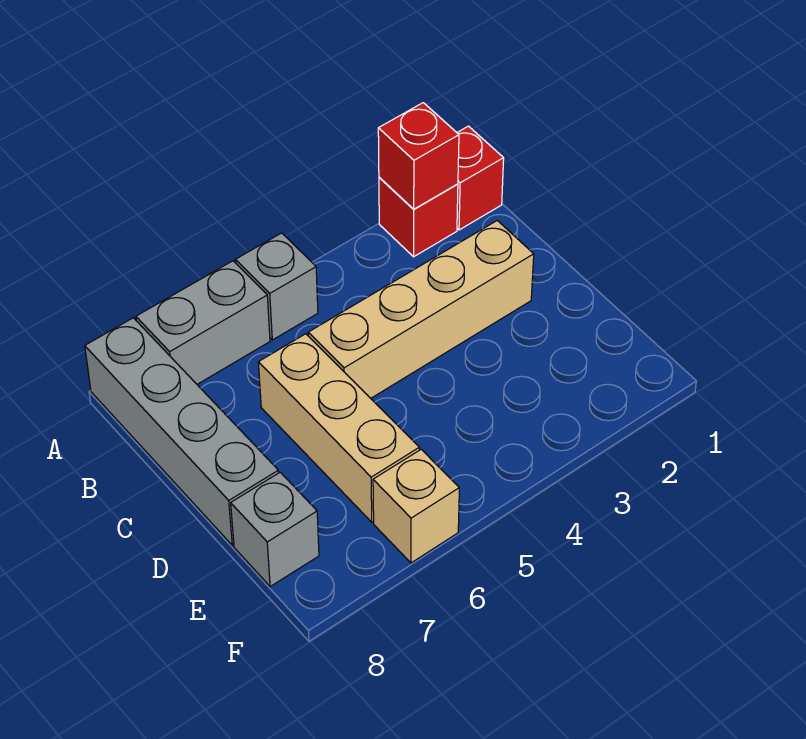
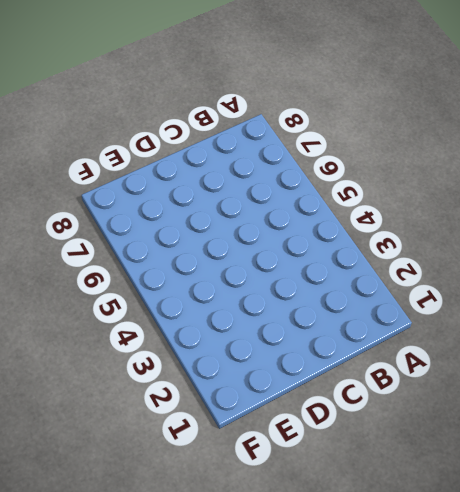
none -> red 1x1 brick [457,126,504,230]
none -> red 1x1 brick [379,177,458,257]

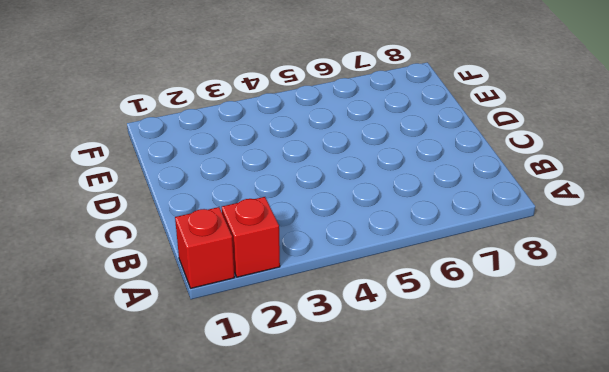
none -> grey 1x1 brick [236,233,318,340]
none -> grey 1x2 brick [136,261,270,384]

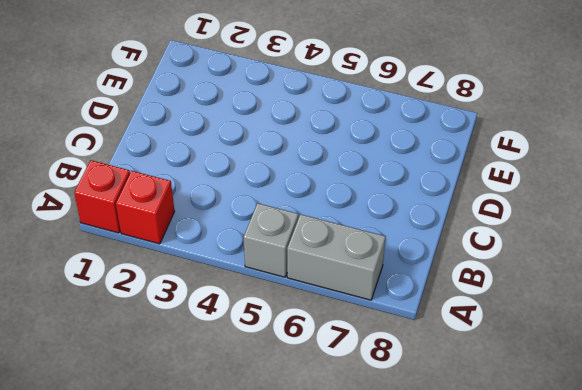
none -> grey 1x4 brick [85,318,279,545]
none -> tan 1x4 brick [308,221,534,398]

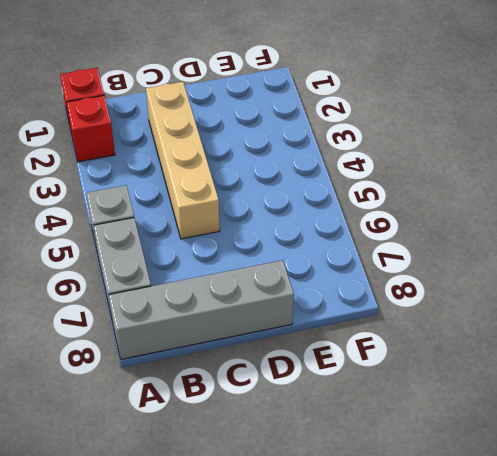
none -> tan 1x3 brick [258,334,419,522]
none -> grey 1x1 brick [231,472,319,587]

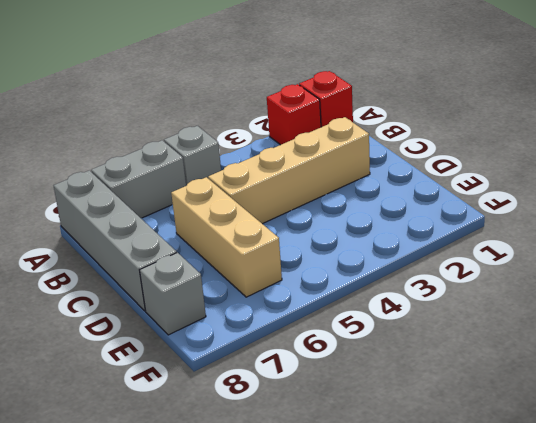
none -> tan 1x1 brick [373,449,459,563]
none -> red 1x1 brick [378,103,459,209]

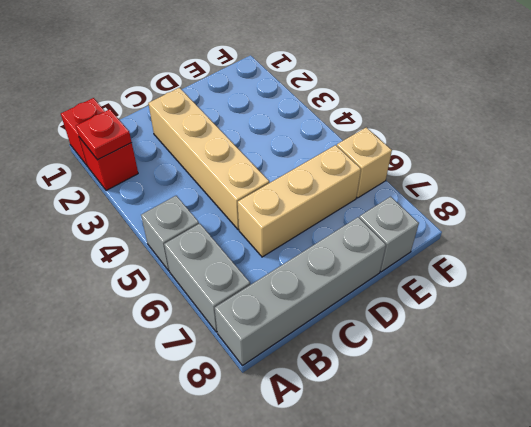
red 1x1 plate [76,109,132,160] -> red 1x1 brick [378,103,459,209]

